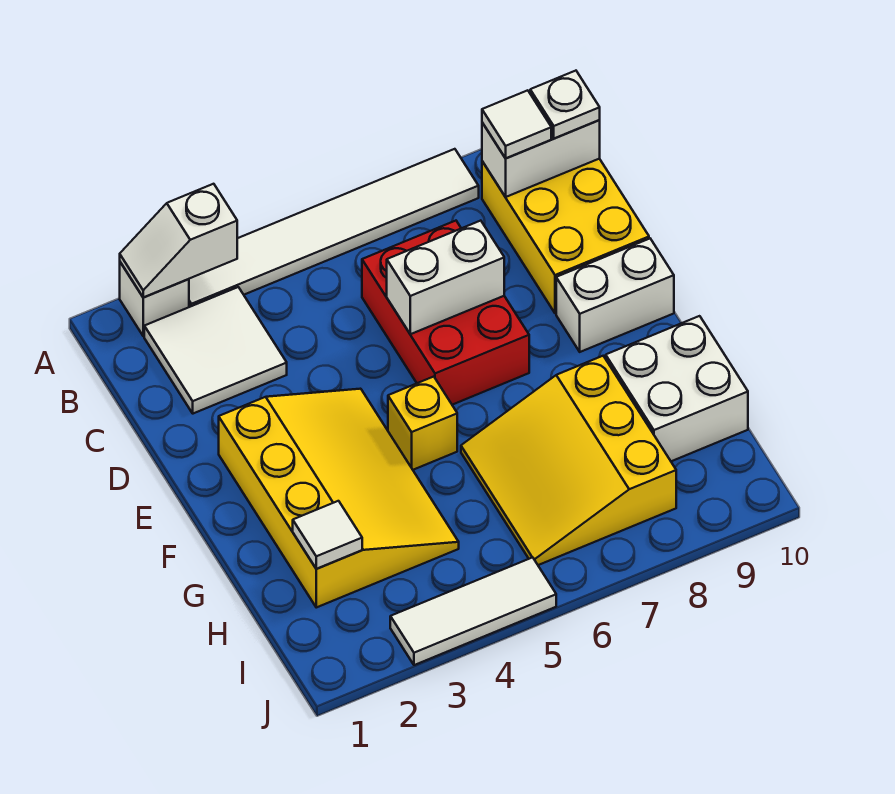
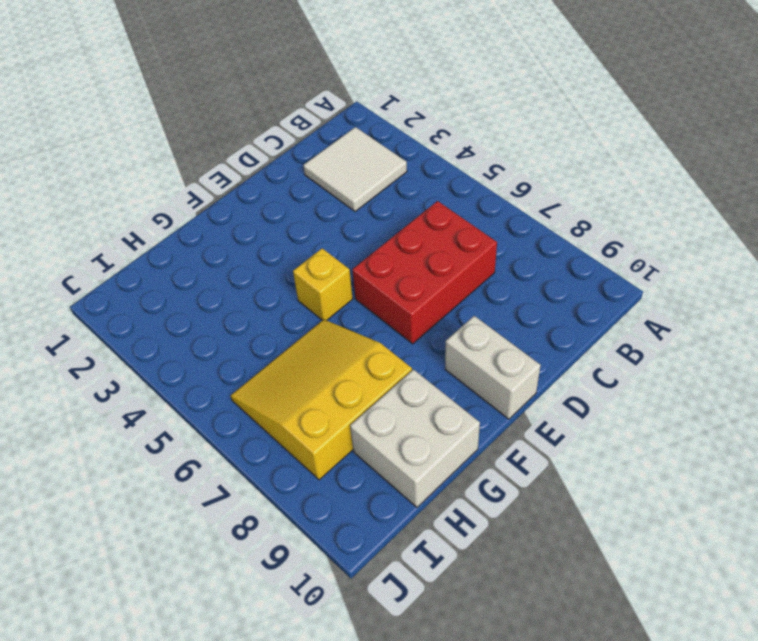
none -> white 1x1 brick [120,262,189,336]
none -> white 1x6 tile [189,149,479,307]
none -> yellow 2x3 brick [482,159,649,313]

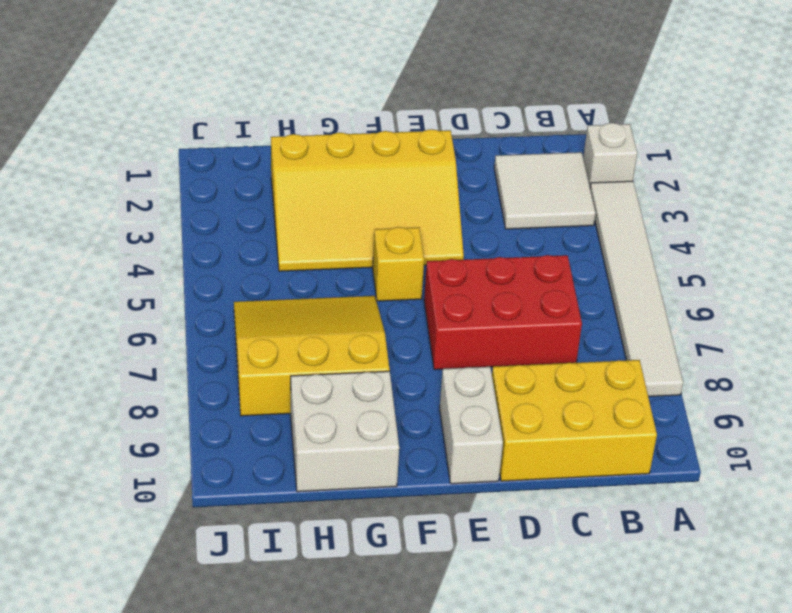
none -> white 1x3 tile [390,557,556,665]
none -> white 1x2 slope [120,184,237,298]
none -> white 1x2 brick [482,120,600,197]

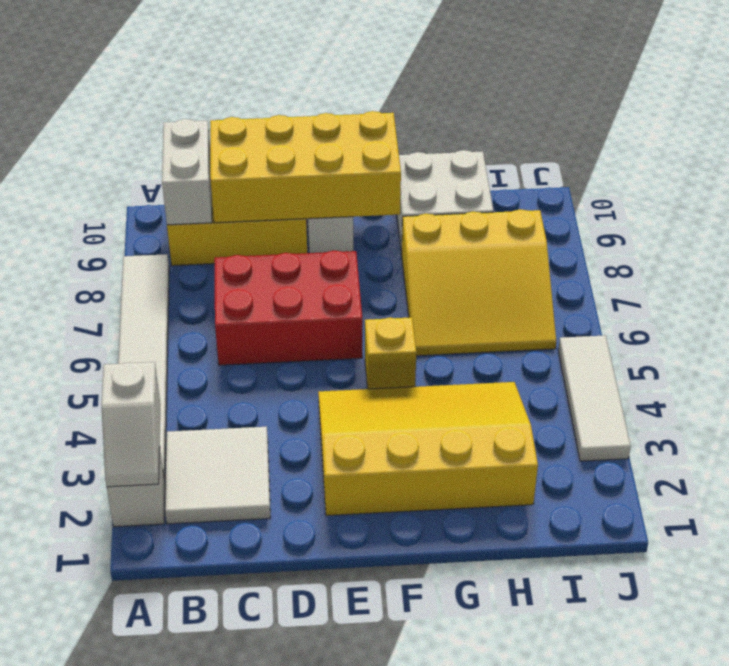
yellow 2x4 brick [210,111,401,223] -> none
none -> white 1x2 brick [387,221,504,334]
none -> white 1x1 tile [293,501,362,569]
none -> white 1x1 tile [482,90,551,158]

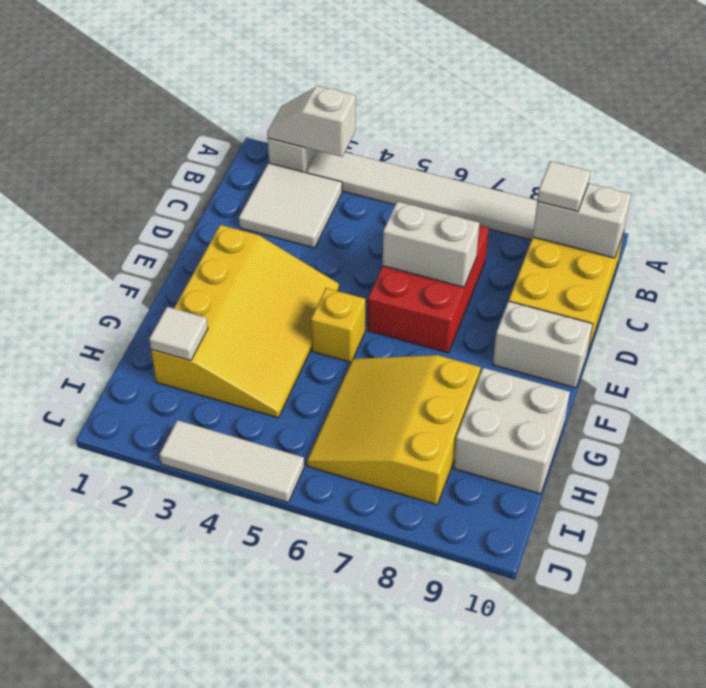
none -> white 1x1 plate [530,71,600,139]

